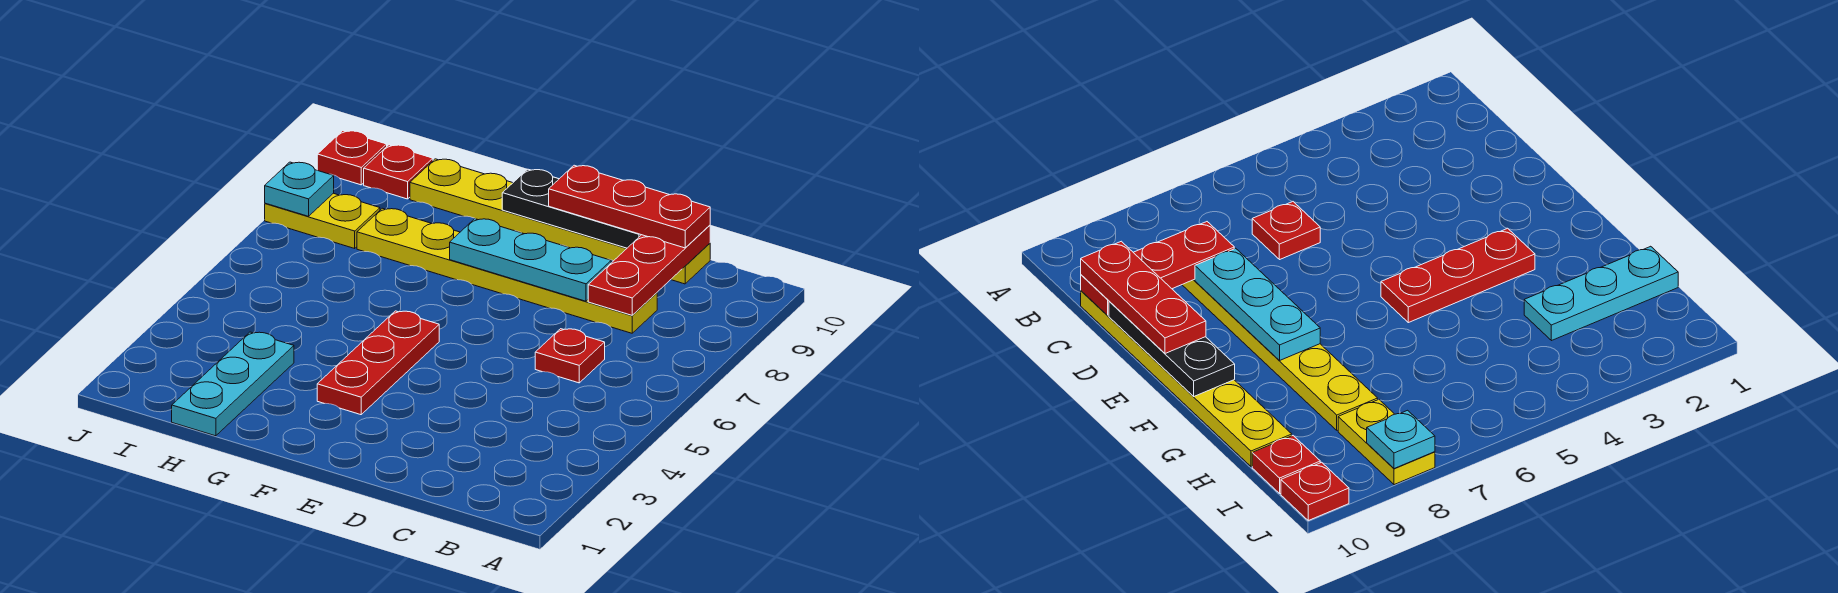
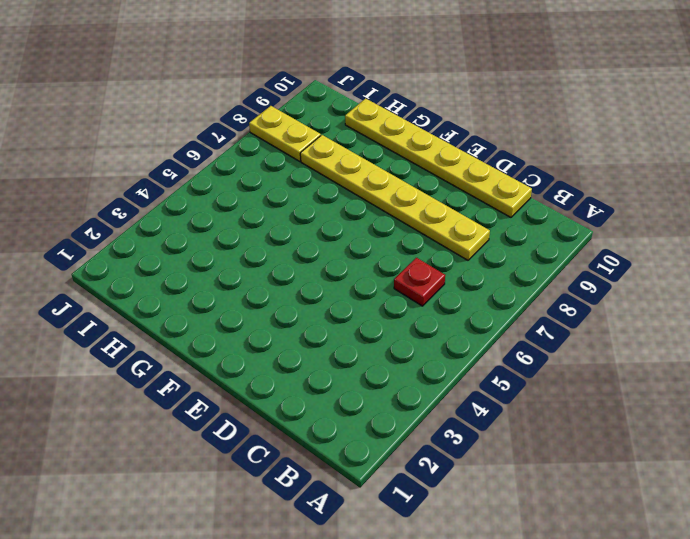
none -> red 1x3 plate [317,311,439,415]
none -> cyan 1x3 plate [172,332,294,436]
none -> red 1x1 plate [364,145,433,199]

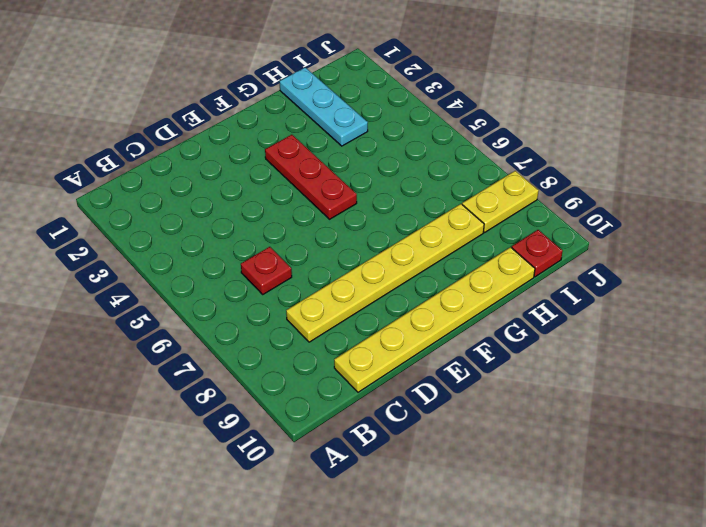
none -> red 1x1 plate [317,131,387,185]
none -> red 1x3 plate [588,225,710,315]
none -> cyan 1x3 plate [450,219,611,301]

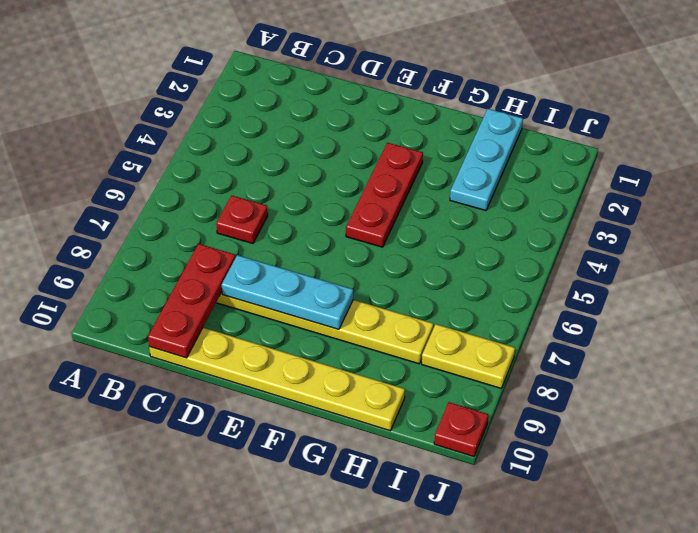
none -> red 1x1 plate [364,145,433,199]
none -> black 1x3 plate [502,169,641,248]
none -> cyan 1x1 plate [265,162,334,216]

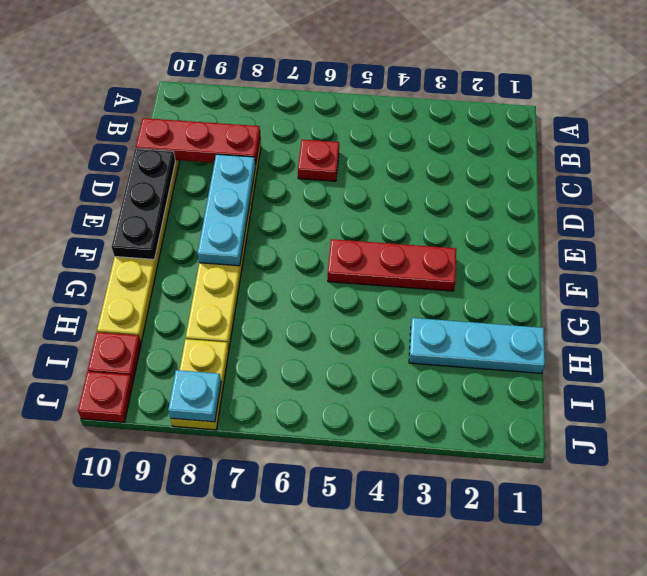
none -> red 1x3 plate [549,165,710,248]

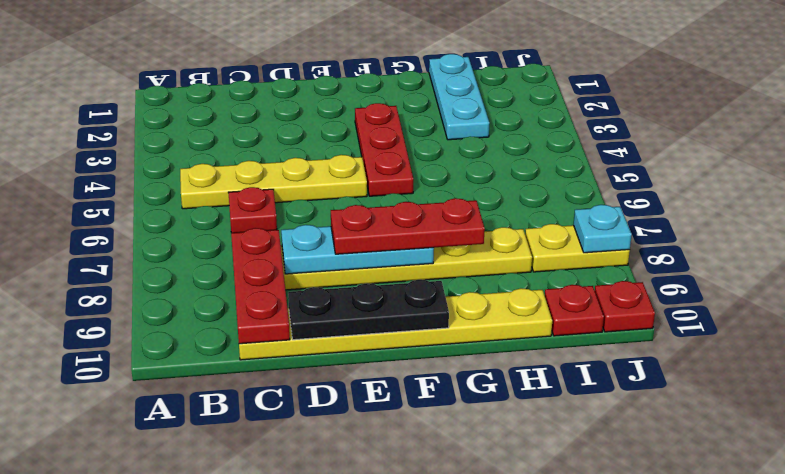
yellow 1x4 plate [180,155,367,209] -> none
red 1x3 plate [331,198,485,254] -> red 1x3 plate moved to [549,165,710,248]

